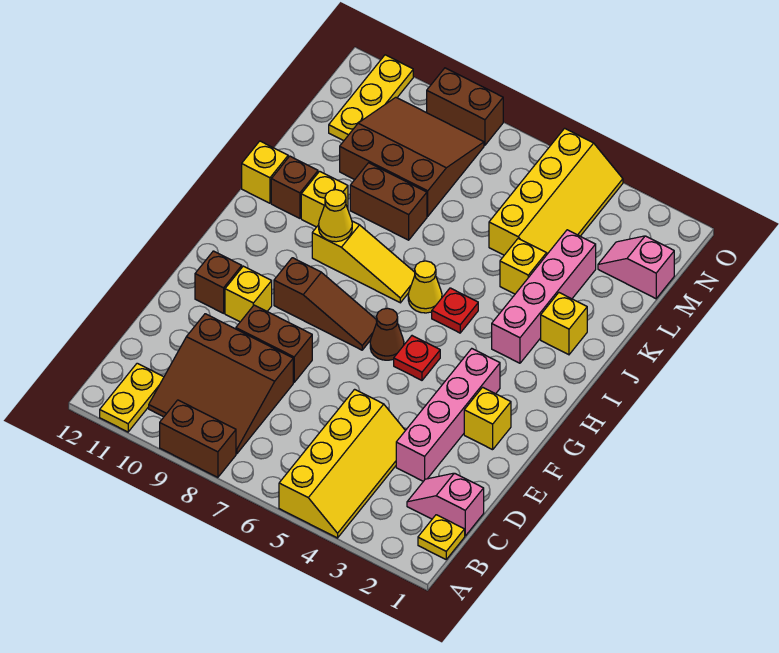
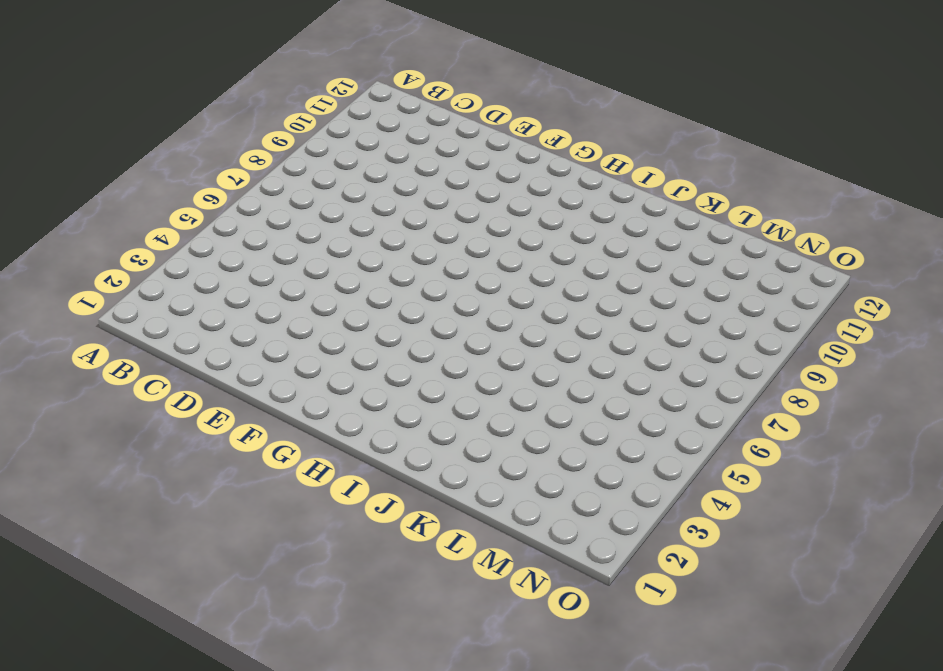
none -> yellow 2x4 slope [279,389,405,538]
none -> brown 1x2 brick [160,400,236,477]
none -> yellow 1x2 plate [100,363,164,432]
none -> yellow 1x1 plate [418,515,465,559]

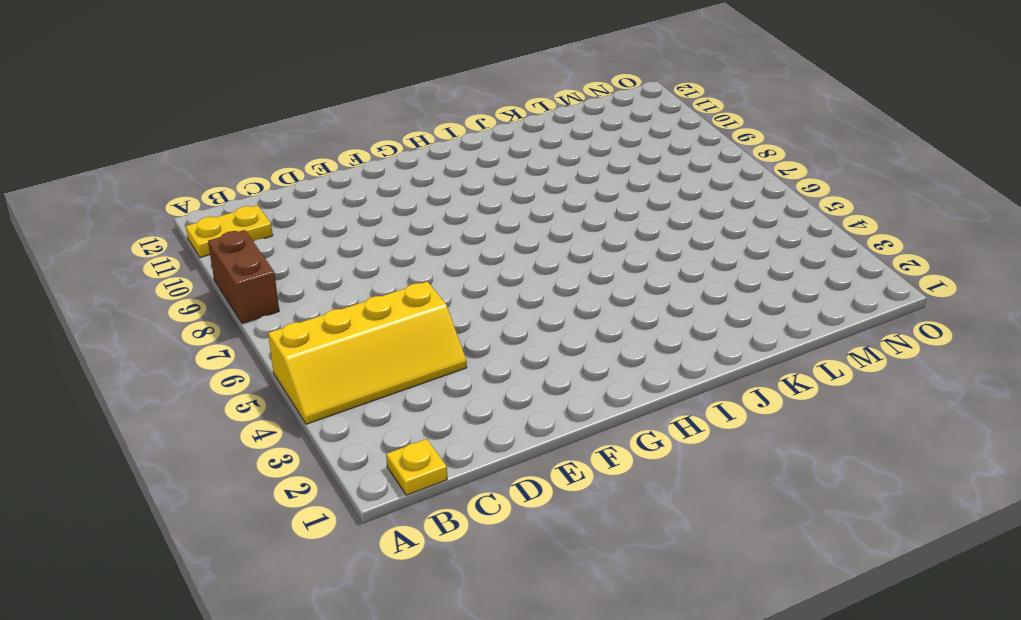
none -> brown 3x3 slope [149,314,293,454]
none -> pink 1x2 slope [407,473,484,536]
none -> pink 1x4 brick [396,349,500,481]
none -> brown 1x2 brick [236,305,312,382]

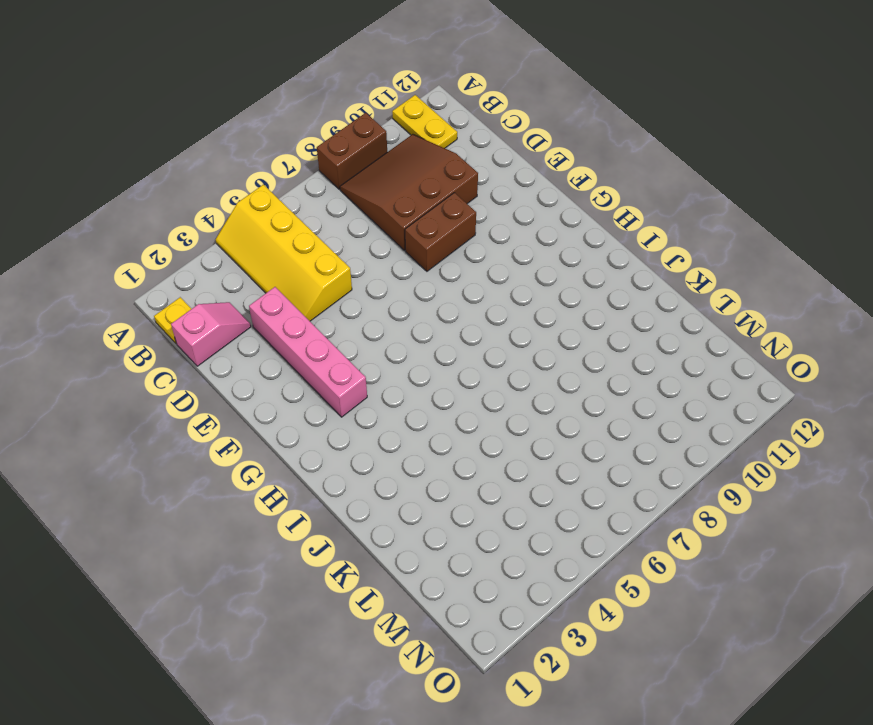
none -> yellow 1x1 brick [464,387,511,450]
none -> yellow 1x1 brick [225,266,272,322]
none -> brown 1x1 brick [195,251,242,313]
none -> red 1x1 plate [394,336,440,380]

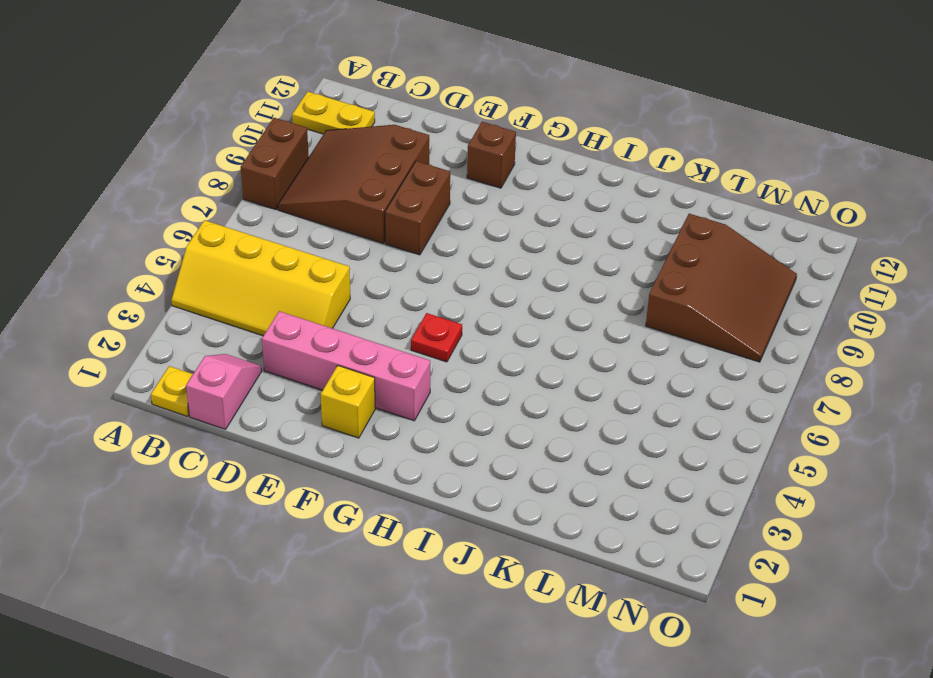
none -> yellow 1x1 brick [225,266,272,322]
none -> brown 1x1 cone [370,308,404,360]
none -> brown 1x3 slope [274,258,377,350]
none -> pink 1x4 brick [492,230,596,363]

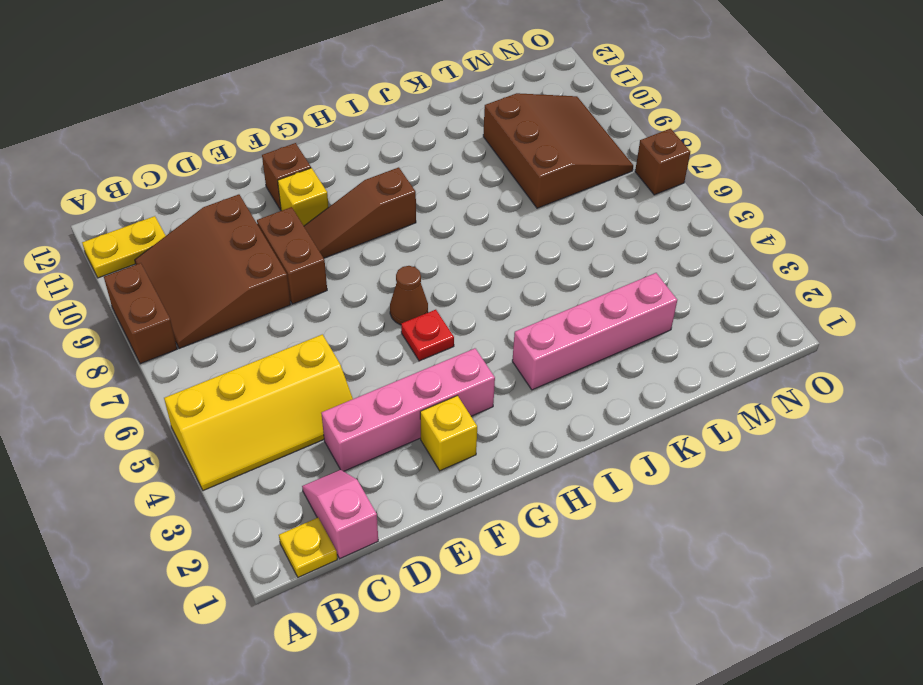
brown 1x3 slope [304,167,416,258] -> brown 1x3 slope turned to [274,258,377,350]
brown 1x1 brick [635,129,690,195] -> brown 1x1 brick moved to [271,156,318,218]
none -> red 1x1 plate [432,288,478,333]
none -> yellow 1x1 cone [408,261,442,313]
none -> yellow 1x3 slope [312,221,415,303]
none -> yellow 1x1 brick [541,293,587,355]

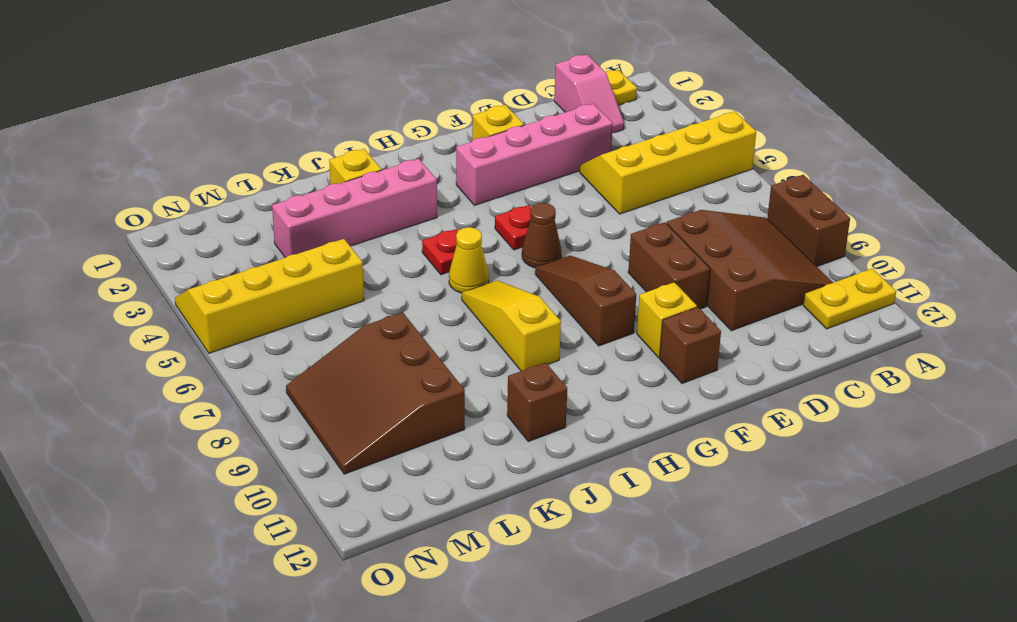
none -> yellow 1x1 brick [301,171,348,227]
none -> yellow 1x1 brick [242,141,288,203]
none -> yellow 1x1 brick [500,238,547,294]
none -> brown 1x2 brick [350,163,427,240]

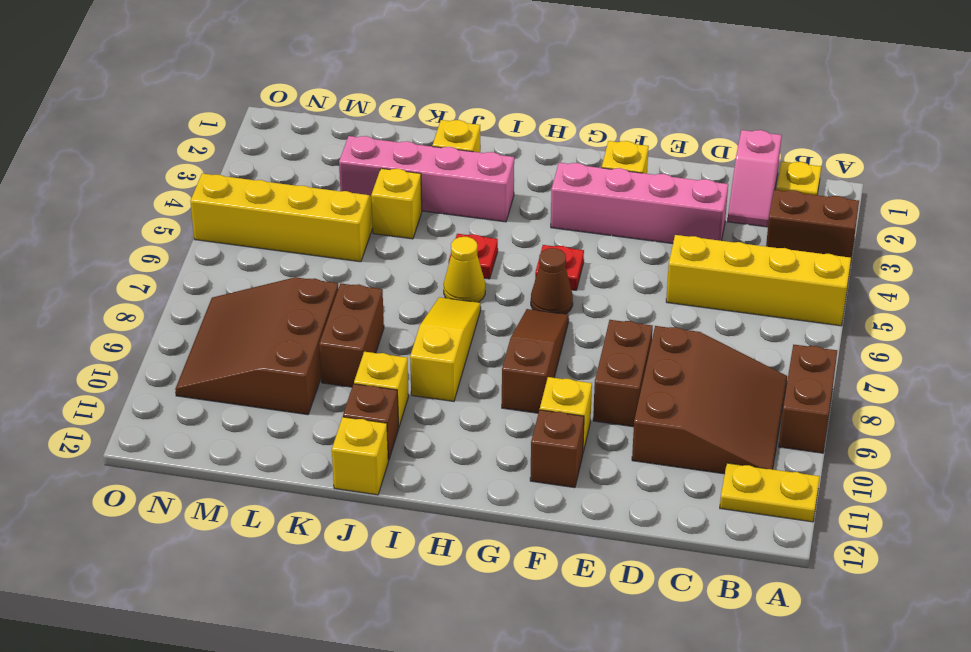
brown 1x2 brick [766,190,859,258] -> brown 1x2 brick turned to [427,68,503,145]
none -> pink 1x2 slope [598,236,674,299]
none -> yellow 1x3 plate [329,55,413,141]
none -> yellow 1x1 cone [319,190,352,242]

